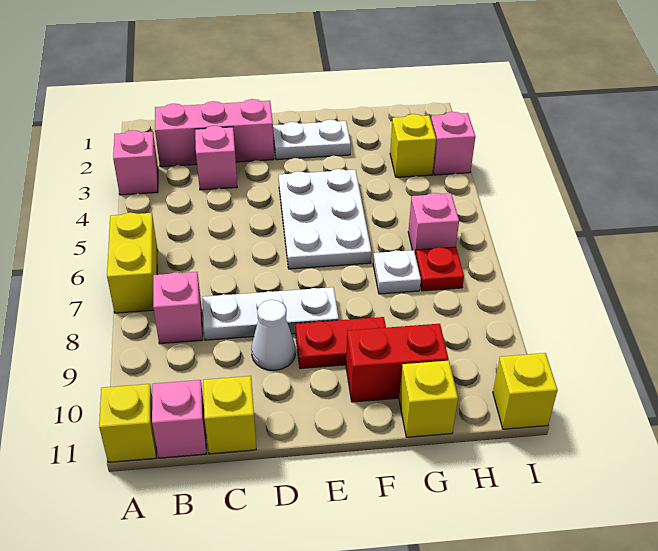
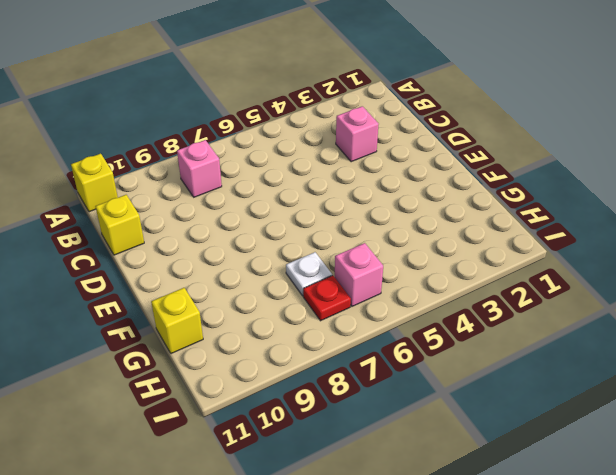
none -> pink 1x1 brick [113,130,158,195]
none -> yellow 1x2 brick [107,213,158,313]
none -> pink 1x3 brick [155,99,274,167]

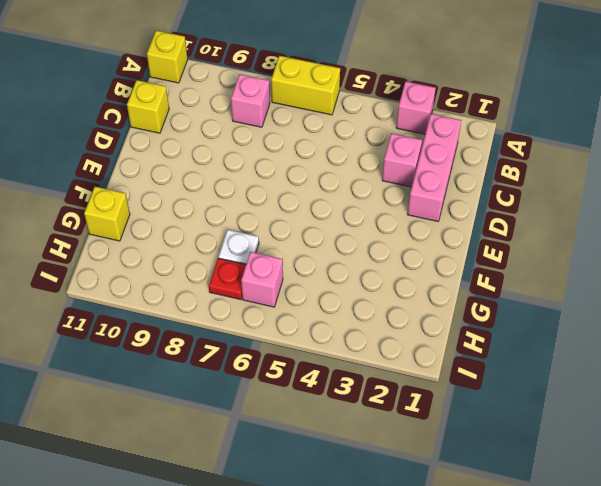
none -> pink 1x1 brick [152,380,206,458]
none -> white 1x3 plate [203,287,339,340]
none -> white 1x1 cone [251,300,295,370]

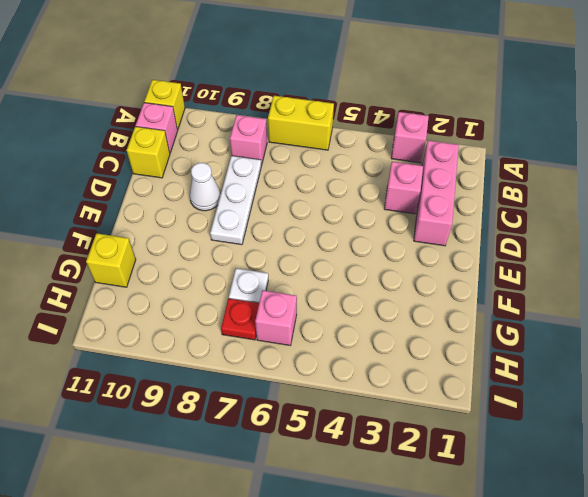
none -> white 1x2 plate [273,120,351,160]
none -> white 2x3 plate [279,169,371,269]
none -> red 1x2 plate [296,317,386,368]

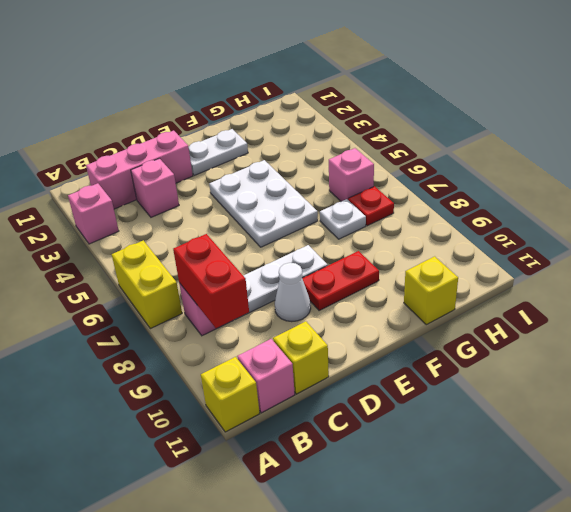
red 1x2 brick [173,234,249,328] -> red 1x2 brick turned to [346,324,449,402]
none -> yellow 1x1 brick [390,114,436,177]
none -> pink 1x1 brick [431,112,475,175]
none -> yellow 1x1 brick [493,353,558,429]

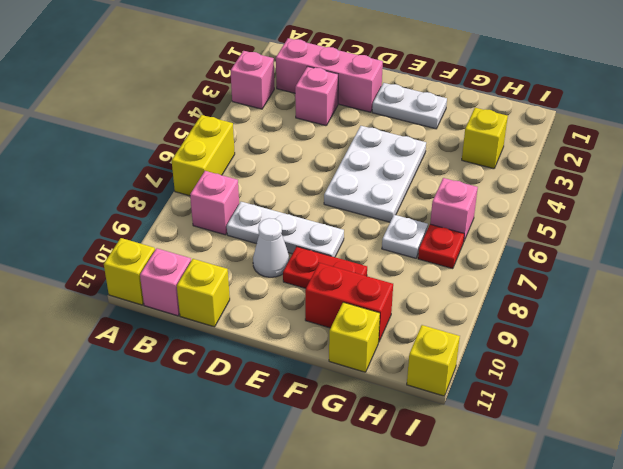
none -> pink 1x1 brick [431,112,475,175]

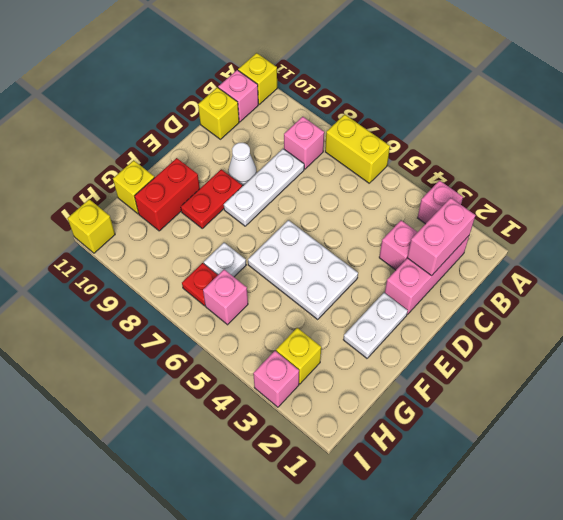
pink 1x2 brick [407,198,475,276] -> none

